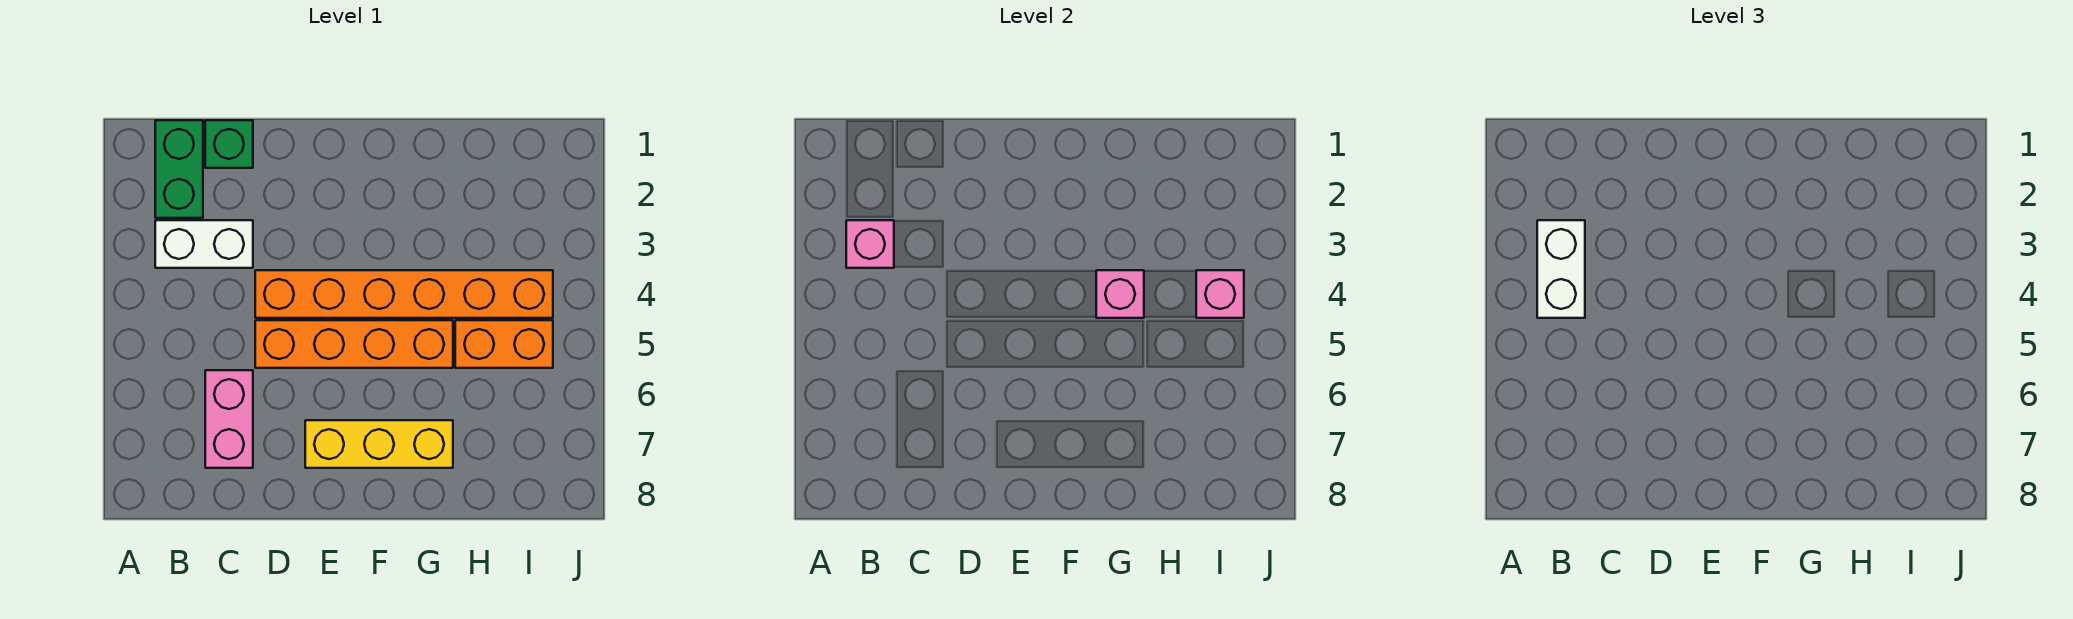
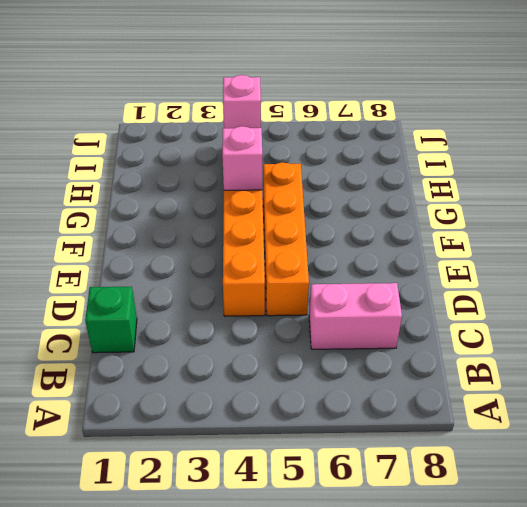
none -> green 1x2 brick [155,120,203,218]
none -> white 1x2 brick [155,220,253,268]
none -> yellow 1x3 brick [305,420,453,468]

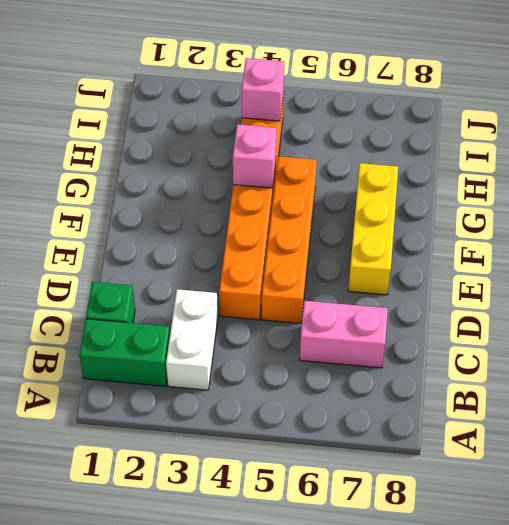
none -> orange 1x2 brick [455,320,553,368]
none -> pink 1x1 brick [846,220,894,268]
none -> white 1x2 brick [1537,220,1585,318]

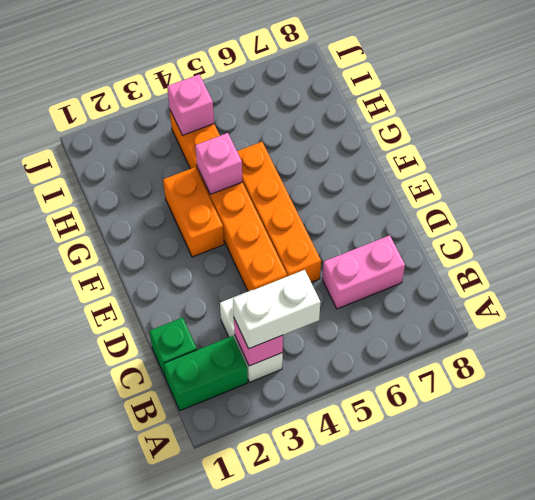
orange 1x2 brick [163,167,224,257] -> orange 1x2 brick moved to [455,320,553,368]
none -> yellow 1x3 brick [305,420,453,468]

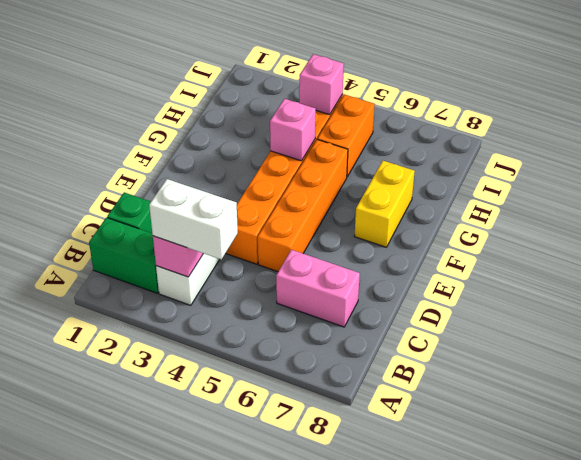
yellow 1x2 brick [355,161,415,247] -> yellow 1x3 brick [305,420,453,468]

